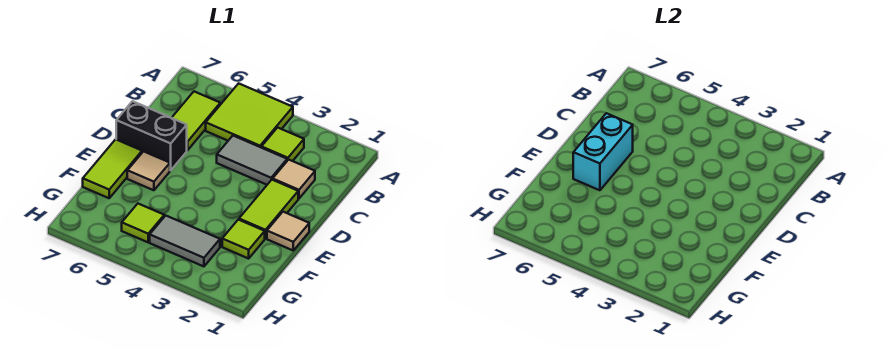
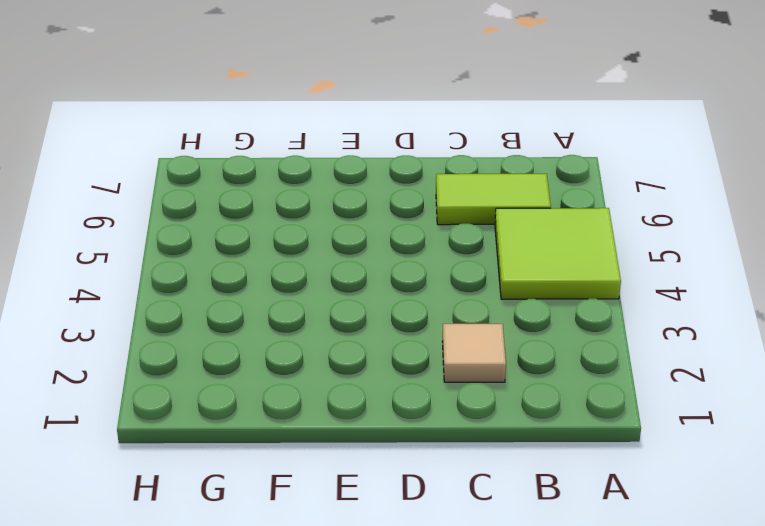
none -> lime 1x1 tile [262,128,304,161]
none -> grey 1x2 tile [217,136,287,185]
none -> lime 1x2 tile [239,180,298,239]

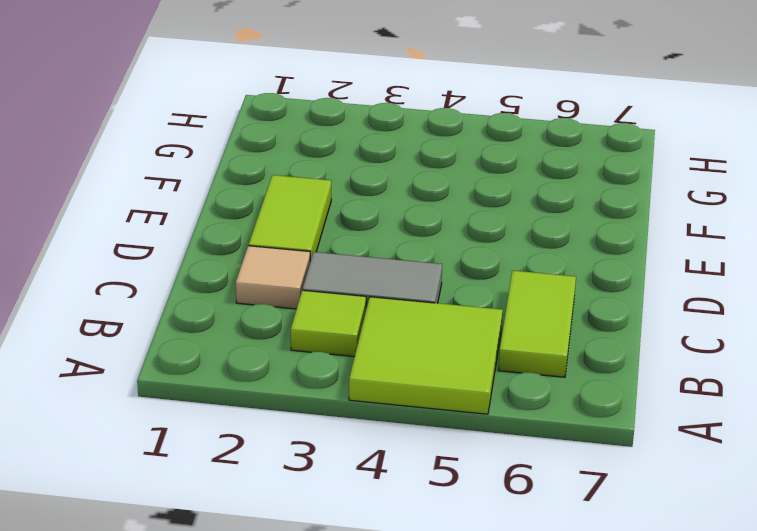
none -> black 1x2 brick [116,101,187,170]
none -> tan 1x1 tile [267,212,309,250]
none -> tan 1x1 tile [127,151,170,190]

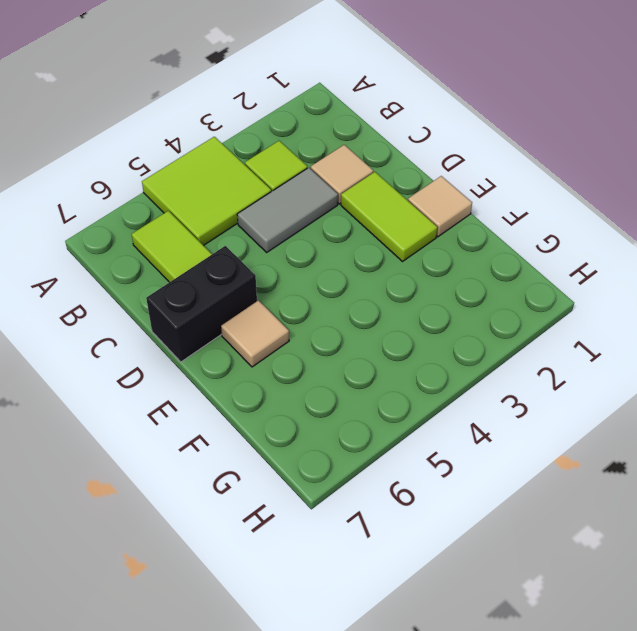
none -> lime 1x2 tile [83,139,142,198]
none -> lime 1x1 tile [222,220,265,259]
none -> grey 1x2 tile [150,216,220,266]

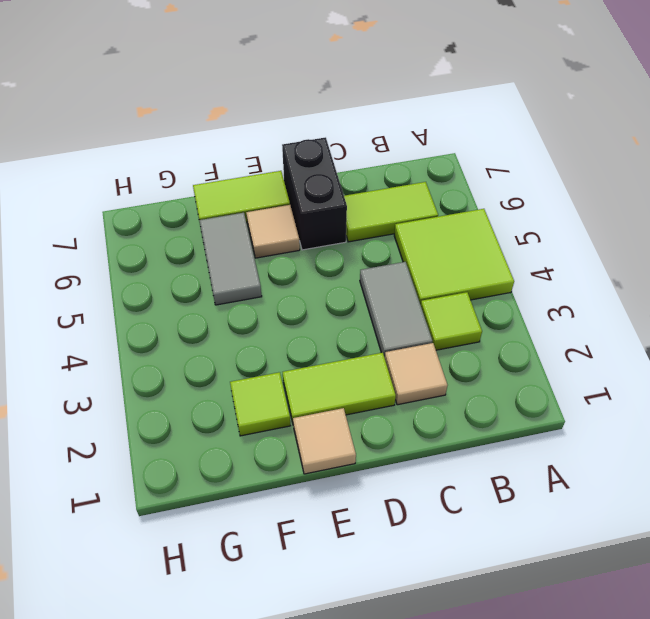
grey 1x2 tile [199,213,262,305] -> grey 1x2 tile moved to [150,216,220,266]
none -> lime 1x1 tile [122,204,164,242]
none -> cyan 1x2 brick [573,113,633,190]

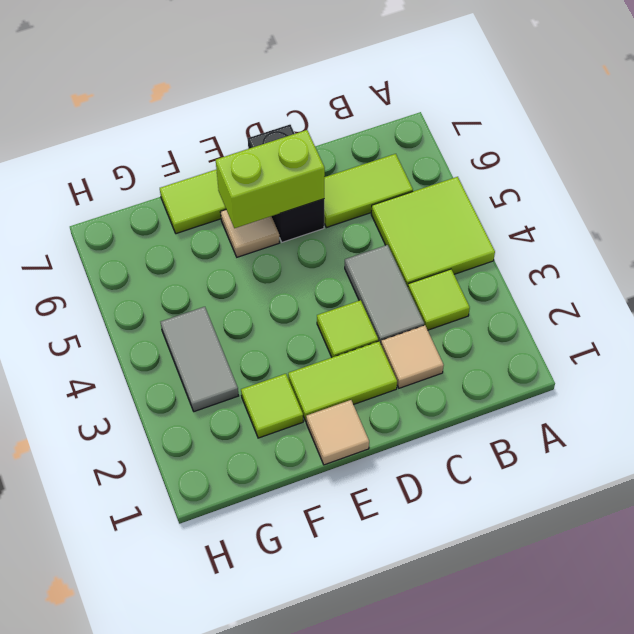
lime 1x1 tile [317,300,378,357] -> lime 1x1 tile moved to [122,204,164,242]
lime 1x2 brick [216,130,325,228] -> cyan 1x2 brick [573,113,633,190]

